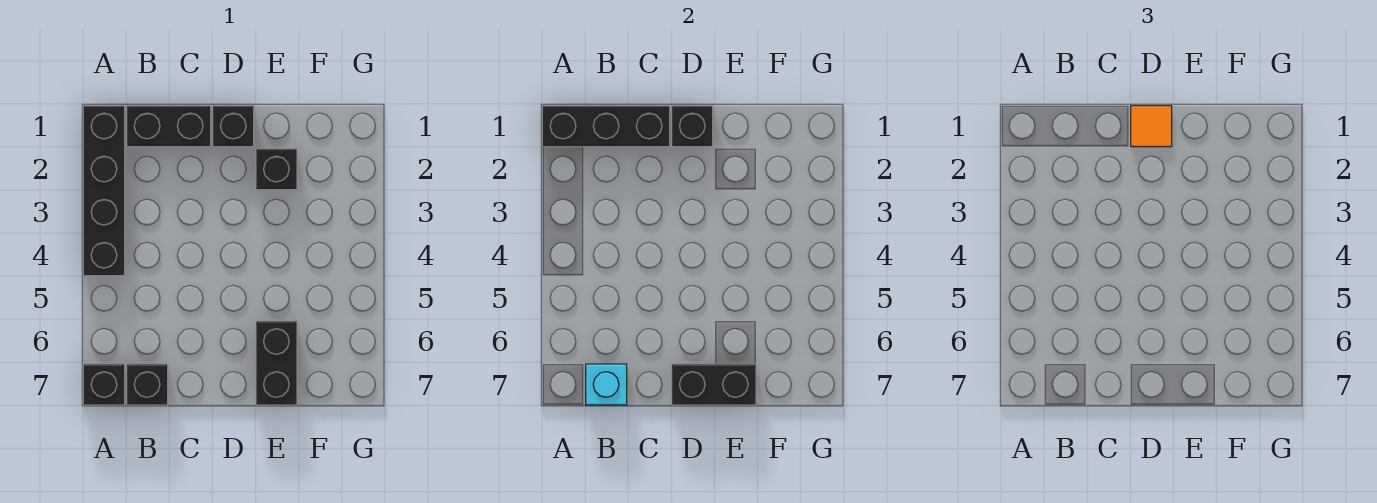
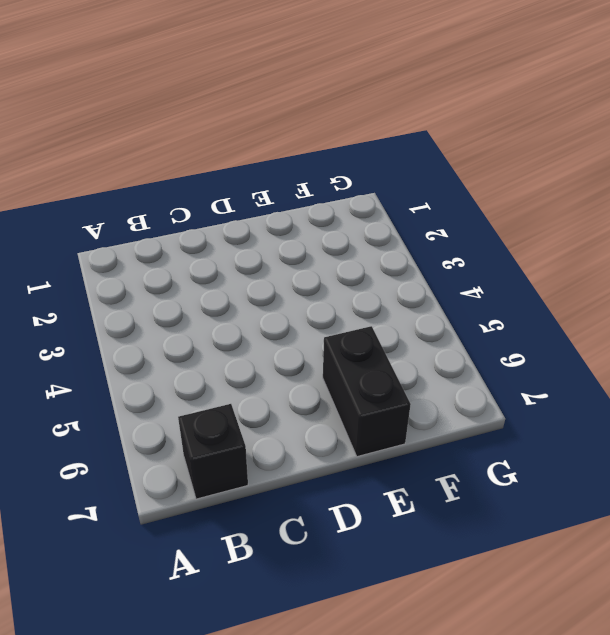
none -> black 1x4 brick [83,106,125,276]
none -> black 1x1 brick [83,364,125,405]
none -> black 1x2 brick [127,106,211,147]

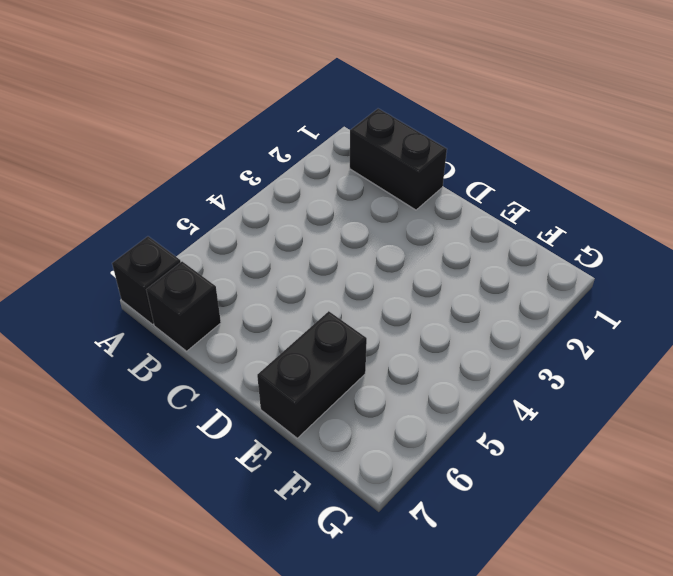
none -> black 1x4 brick [83,106,125,276]
none -> black 1x1 brick [213,106,254,147]
none -> black 1x1 brick [256,149,297,190]

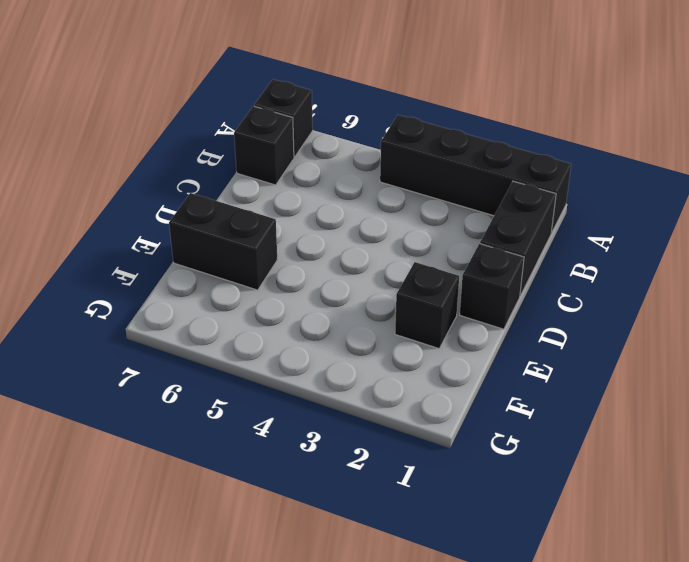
none -> black 1x3 brick [542,106,670,147]
none -> cyan 1x1 brick [586,364,627,405]
none -> black 1x1 brick [672,106,713,147]

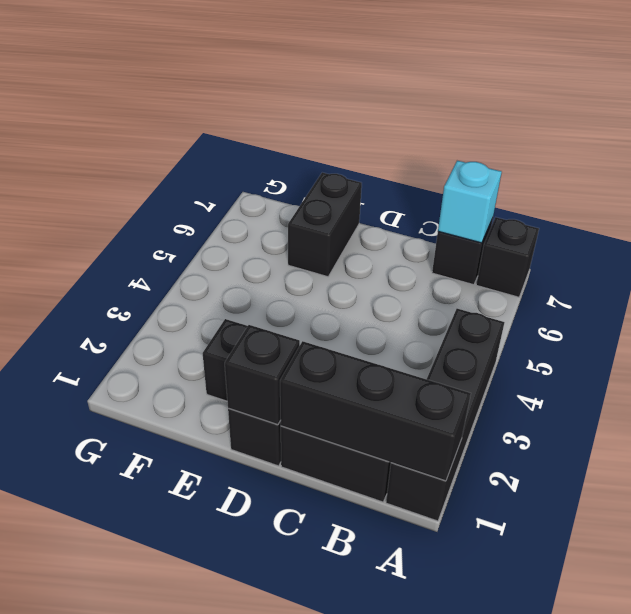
none -> black 1x2 brick [672,364,756,405]
none -> orange 1x1 tile [1131,106,1172,147]

